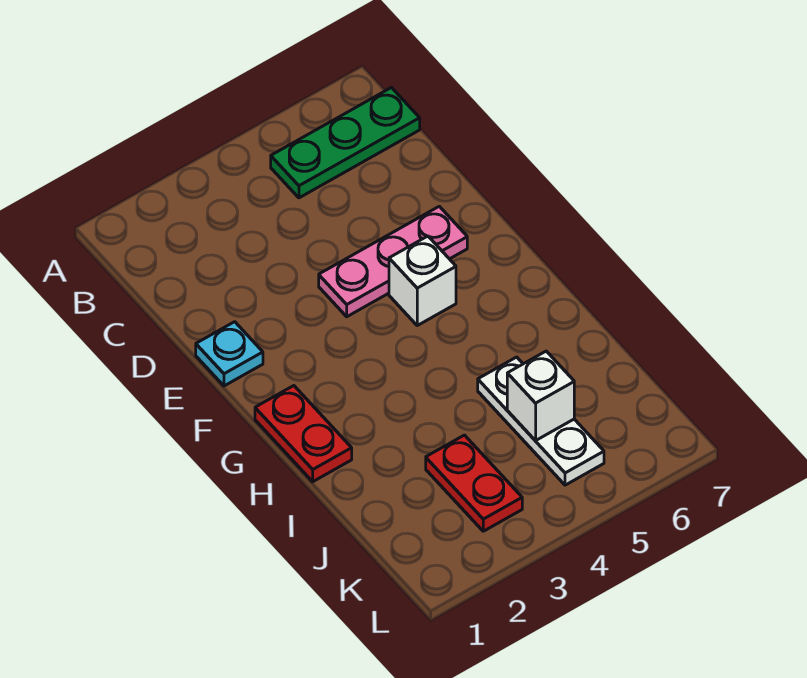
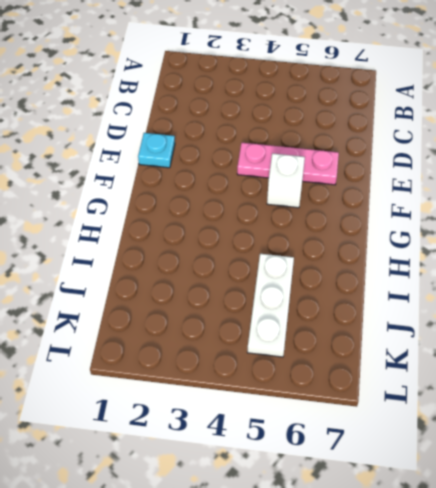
none -> green 1x3 plate [271,88,420,198]
none -> red 1x2 plate [255,386,352,482]

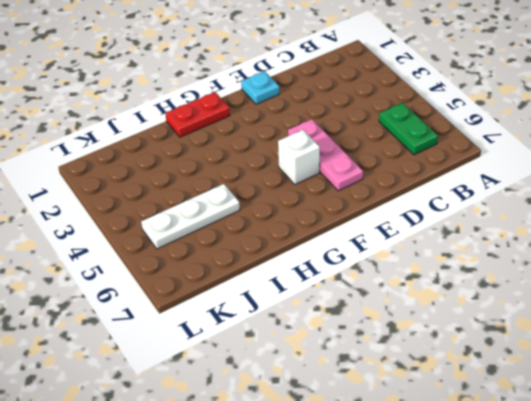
green 1x2 plate [379,103,438,155] -> green 1x3 plate [271,88,420,198]
none -> red 1x2 plate [426,435,522,531]
none -> white 1x1 brick [507,351,574,440]

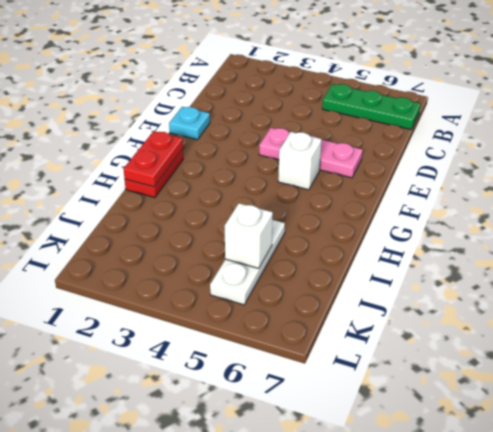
red 1x2 plate [124,131,183,187] -> red 1x2 plate moved to [426,435,522,531]

